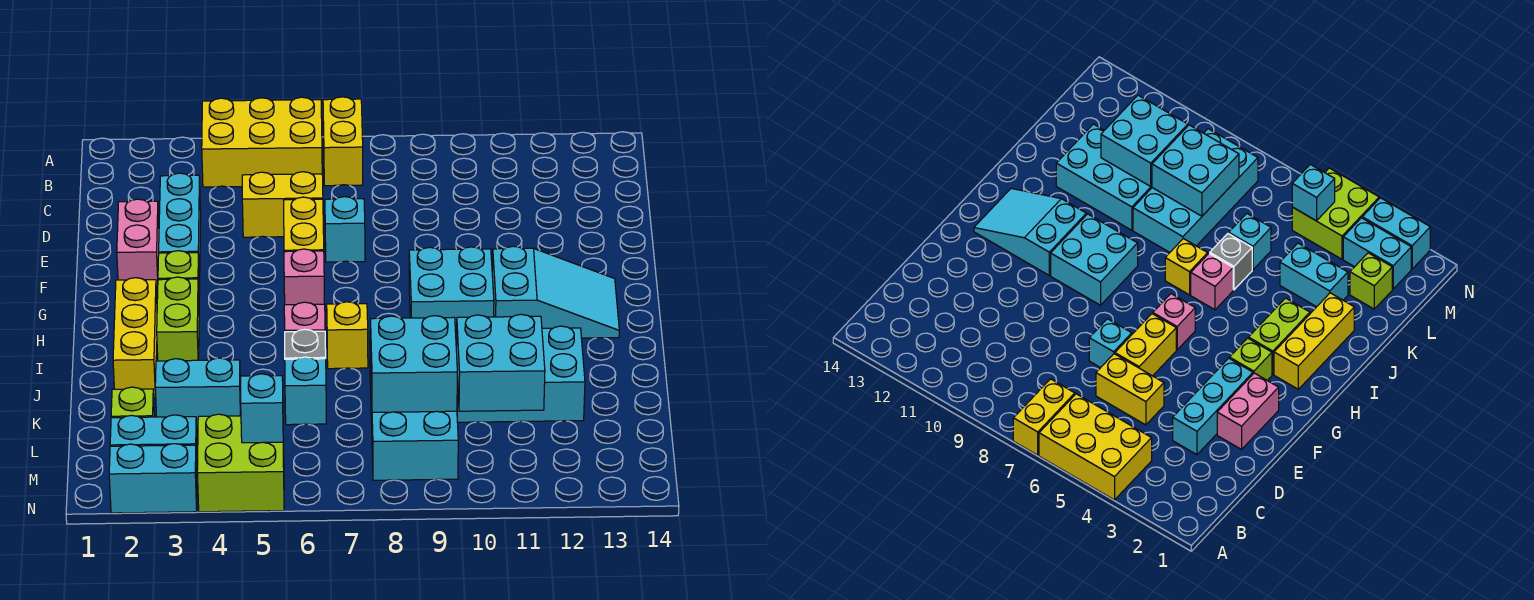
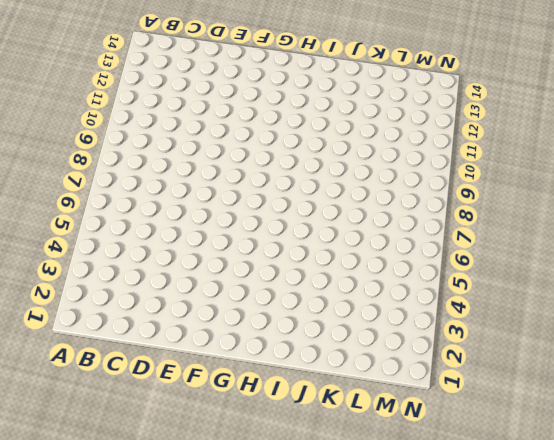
none -> yellow 2x3 brick [202,97,322,187]
none -> yellow 1x2 brick [323,97,363,186]
none -> cyan 1x3 brick [159,173,201,289]

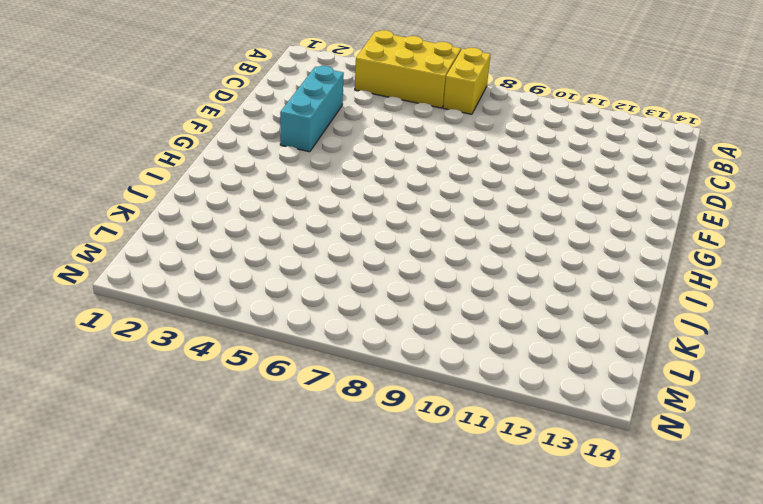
none -> yellow 1x2 brick [242,172,323,237]
none -> pink 1x2 brick [117,199,159,290]
none -> yellow 1x2 brick [284,197,324,252]

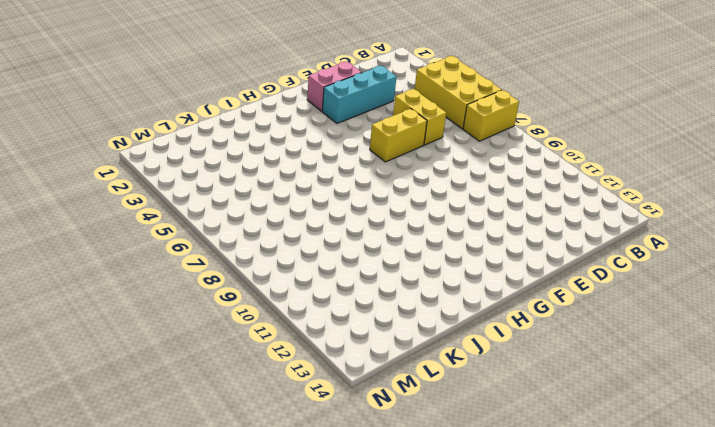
none -> cyan 1x1 brick [325,197,365,262]
none -> lime 1x1 brick [158,251,200,296]
none -> pink 1x1 brick [284,249,324,305]

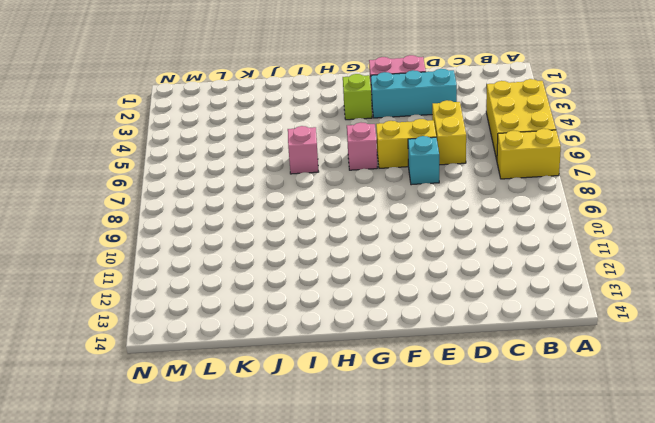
none -> cyan 2x2 brick [409,247,494,330]
none -> cyan 2x3 slope [492,246,619,338]
none -> yellow 1x3 brick [113,278,157,398]

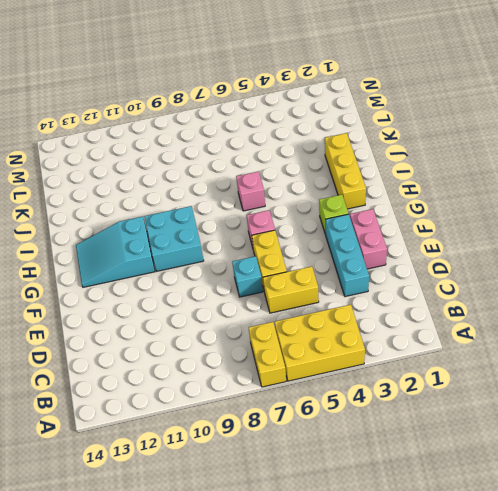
none -> lime 1x2 brick [157,277,199,361]
none -> yellow 1x1 brick [327,302,368,369]
none -> grey 1x1 brick [285,329,326,359]

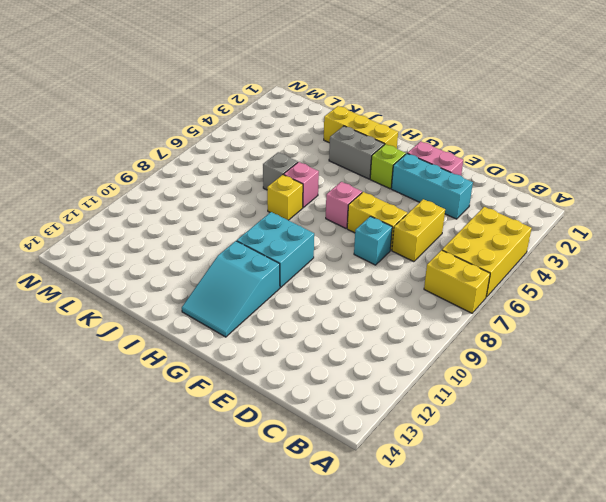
grey 1x2 brick [329,126,384,179] -> lime 1x2 brick [157,277,199,361]
none -> cyan 2x4 brick [370,331,458,480]
none -> cyan 2x3 brick [455,326,585,422]
none -> cyan 1x2 brick [155,358,241,426]

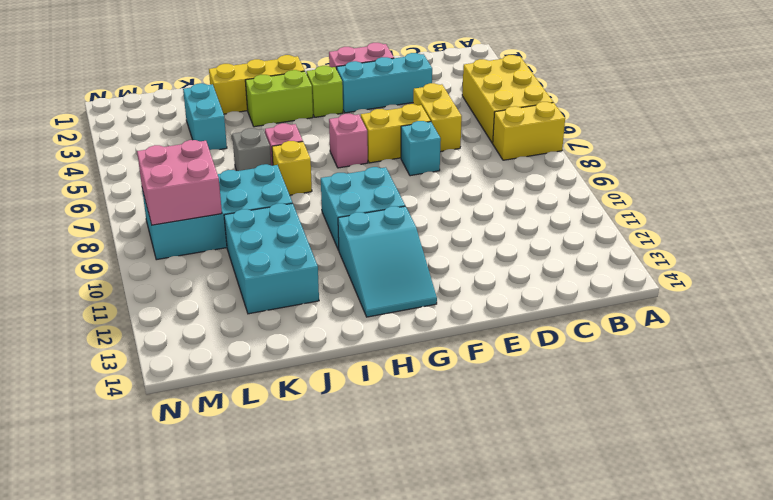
pink 2x2 brick [137,140,222,225] -> cyan 2x2 brick [371,316,457,412]
none -> cyan 1x1 brick [285,357,326,425]
none -> lime 1x1 brick [111,387,154,418]
none -> cyan 1x2 brick [110,415,197,469]

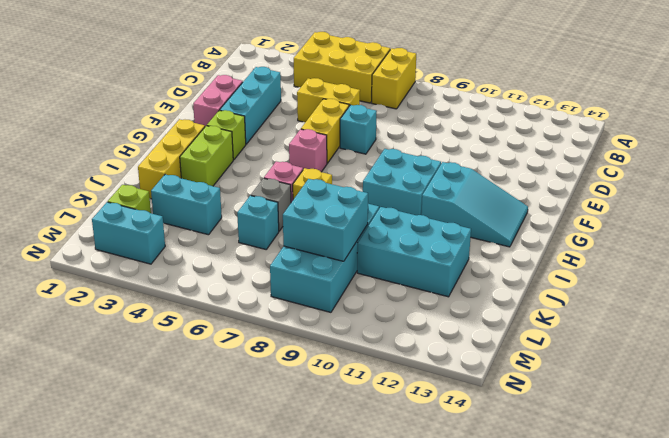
none -> lime 2x2 brick [197,414,284,512]
none -> cyan 1x2 brick [109,444,197,513]
none -> cyan 2x2 brick [456,314,545,411]

